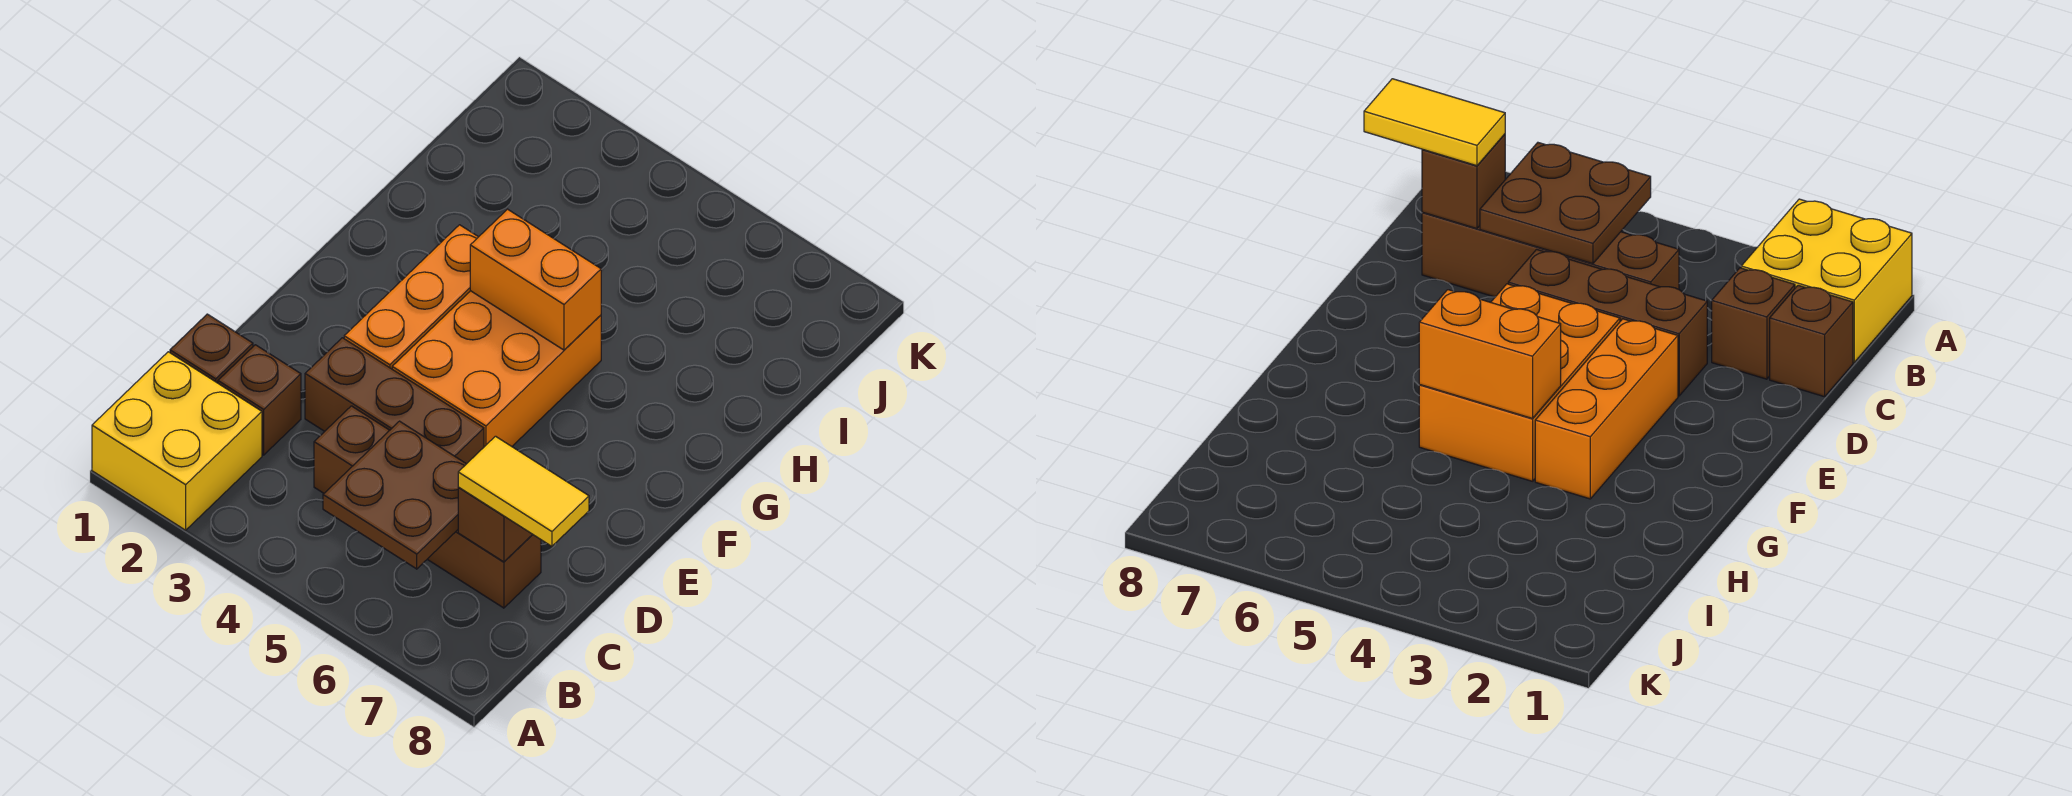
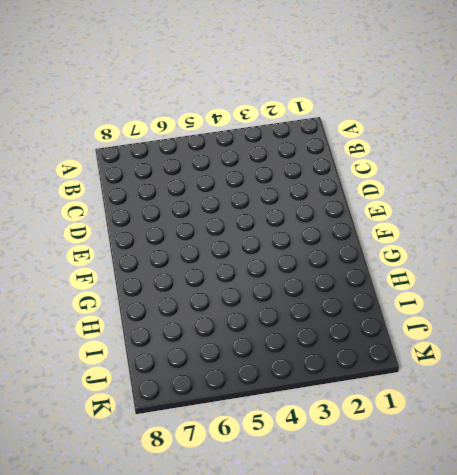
none -> yellow 2x2 brick [92,352,262,530]
none -> brown 1x1 brick [170,314,253,383]

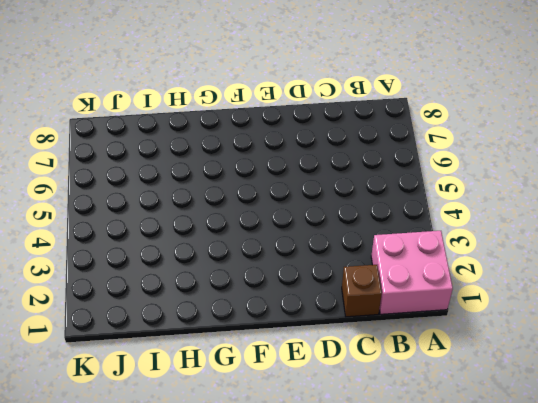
pink 2x2 brick [371,231,453,314] -> yellow 2x2 brick [92,352,262,530]
none -> brown 1x1 brick [218,345,301,455]
none -> brown 1x4 brick [314,406,541,608]

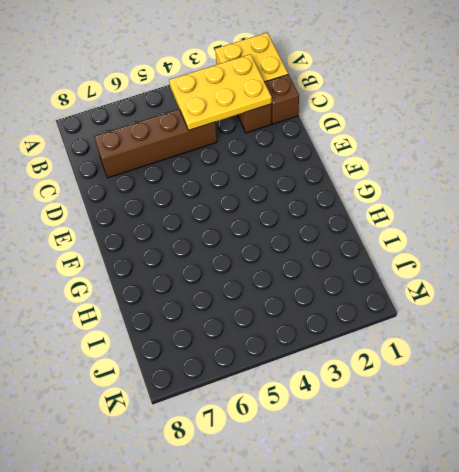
yellow 2x3 plate [169,54,272,130] -> none
none -> brown 1x3 brick [305,338,484,464]
none -> orange 1x3 brick [344,225,478,369]

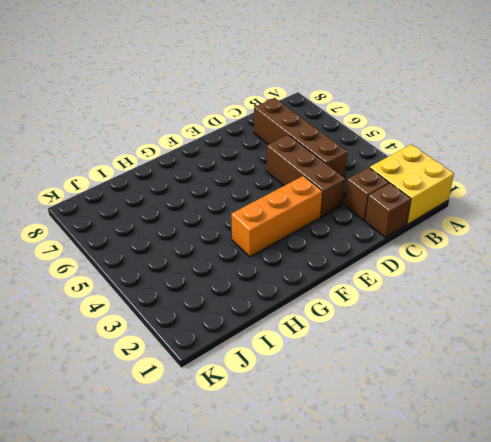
none -> orange 2x3 brick [392,291,601,447]
none -> brown 2x2 plate [323,421,466,569]

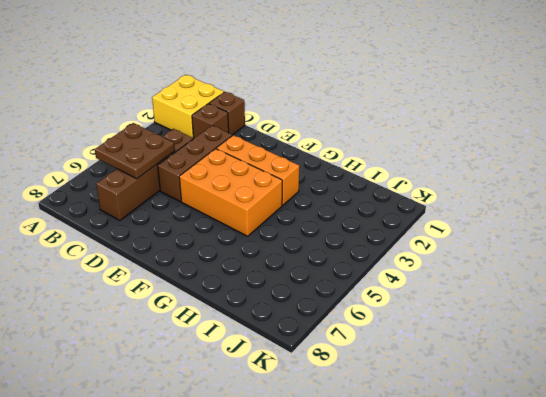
none -> brown 1x1 brick [458,487,533,562]
none -> orange 1x2 brick [470,209,601,350]

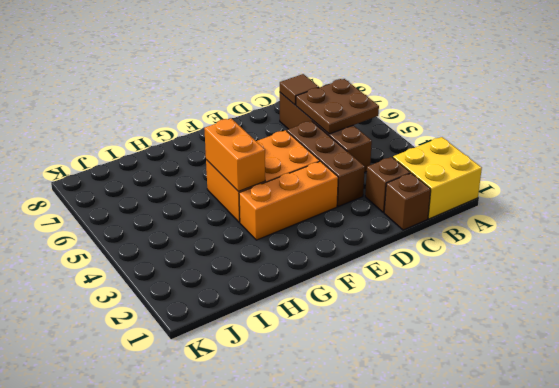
brown 1x1 tile [280,74,319,105] -> brown 1x1 brick [458,487,533,562]
none -> yellow 1x2 tile [458,436,589,546]

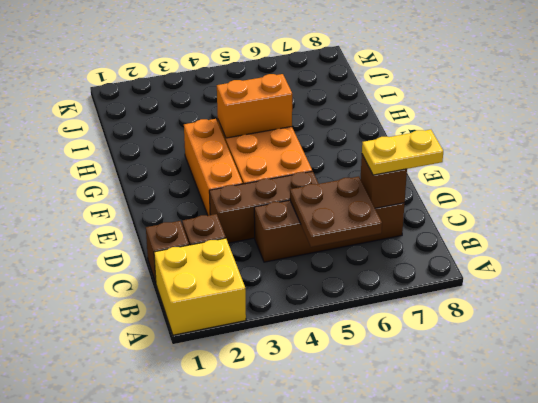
yellow 1x2 plate [362,130,443,175] -> yellow 1x2 tile [458,436,589,546]

